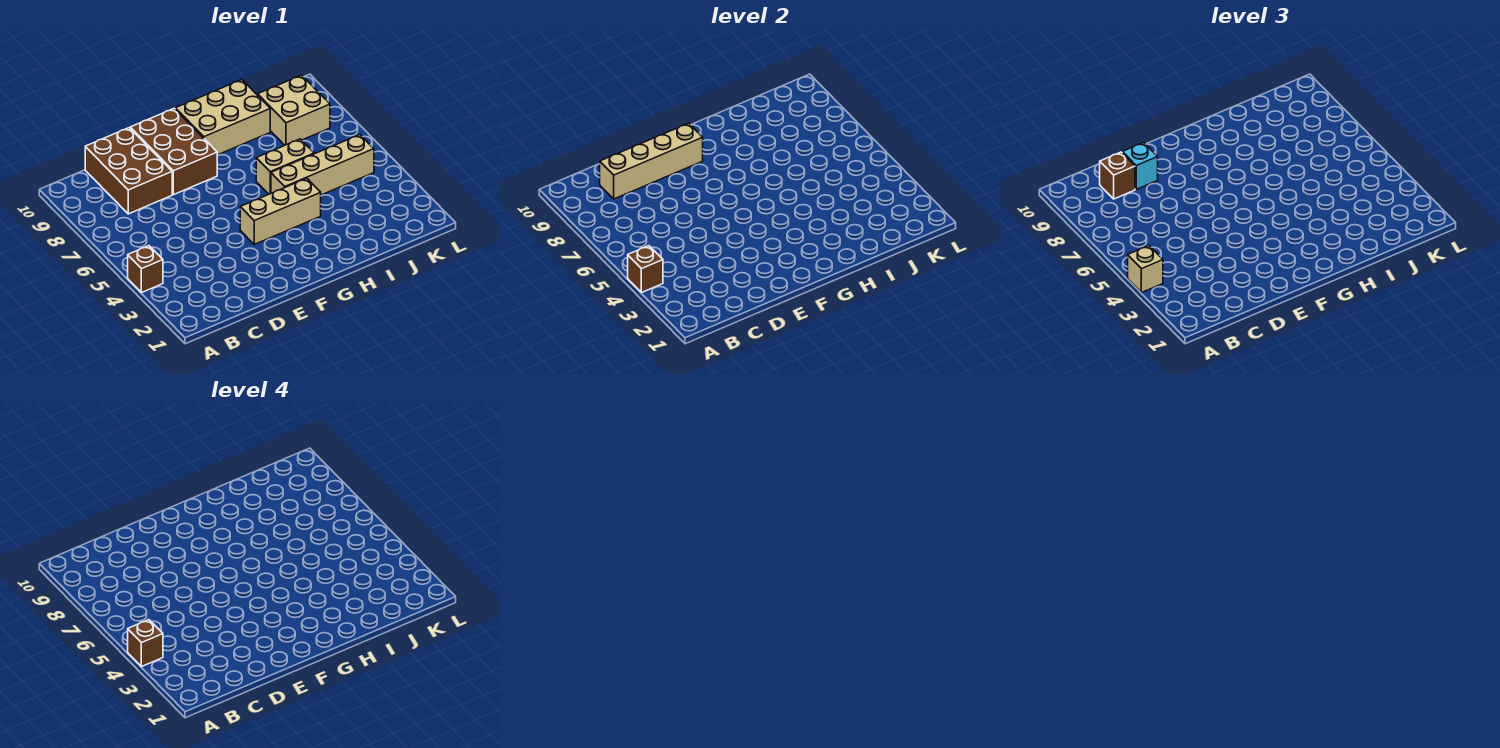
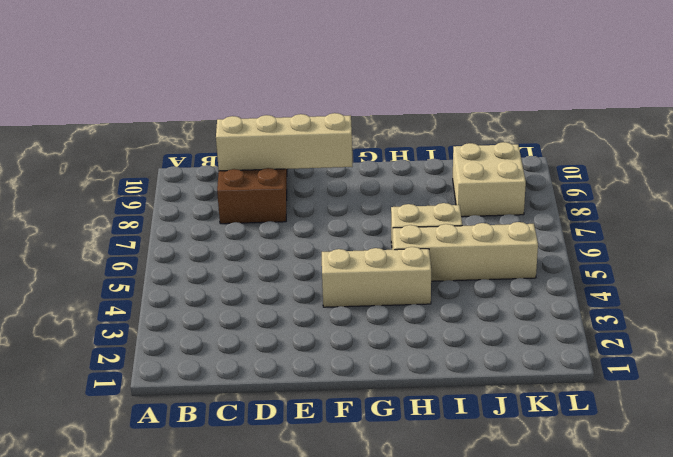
none -> brown 1x1 brick [128,246,163,293]
none -> brown 2x3 brick [130,108,217,195]
none -> tan 2x3 brick [175,80,270,155]

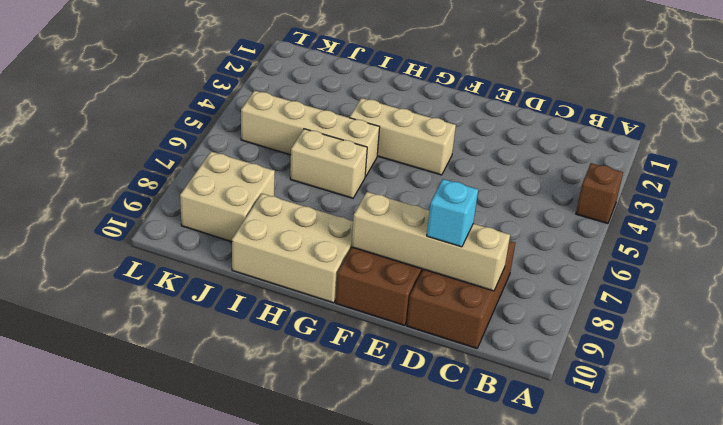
none -> brown 1x1 brick [628,246,663,293]
none -> tan 1x1 brick [1128,246,1163,293]
none -> brown 1x1 brick [1100,152,1135,199]

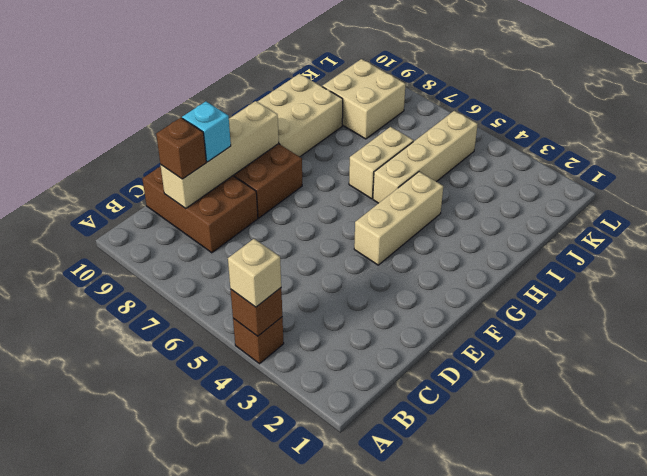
none -> brown 1x1 brick [128,620,163,667]

